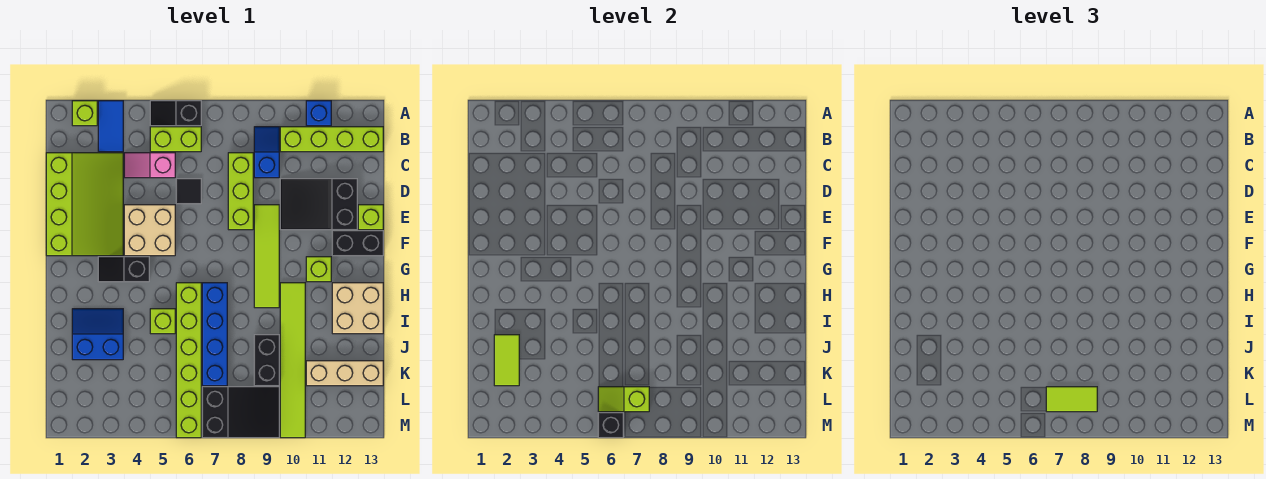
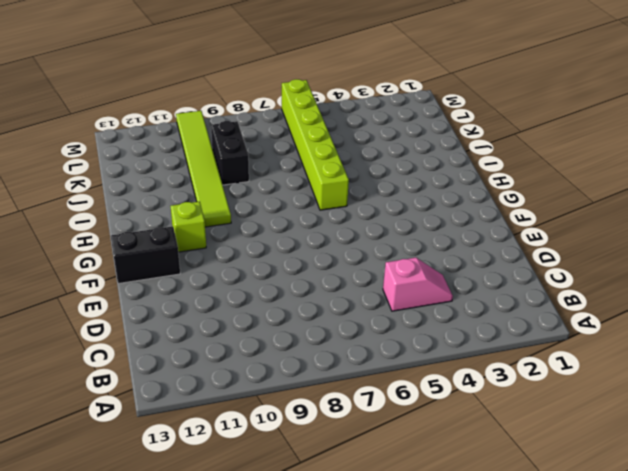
none -> lime 1x1 brick [72,101,97,126]
none -> blue 1x2 tile [98,101,123,152]
none -> black 1x2 slope [150,101,201,126]
none -> blue 1x1 brick [306,101,331,126]

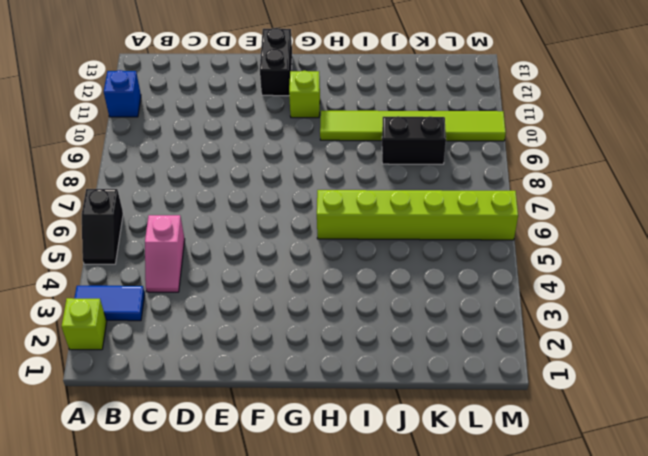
none -> lime 1x2 brick [150,127,201,152]
none -> blue 1x2 slope [254,127,279,178]
none -> lime 1x4 brick [280,127,383,152]
none -> lime 3x4 slope [46,153,123,256]

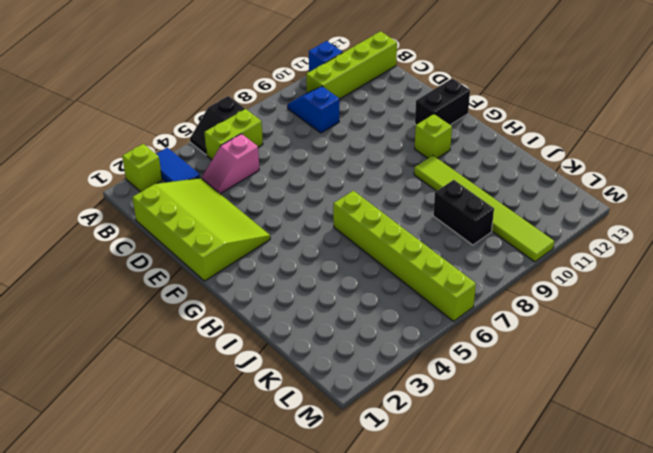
none -> lime 1x3 brick [228,153,253,230]
none -> black 1x1 tile [176,179,201,204]
none -> black 2x3 slope [280,179,357,230]
none -> tan 2x2 brick [124,205,175,256]

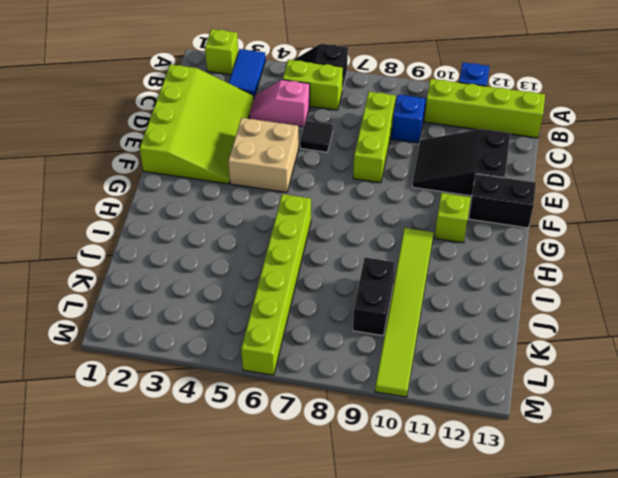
none -> lime 1x4 tile [254,205,279,308]
none -> lime 1x1 brick [358,205,383,230]
none -> black 1x2 slope [98,257,149,282]
none -> blue 1x4 brick [202,283,227,386]

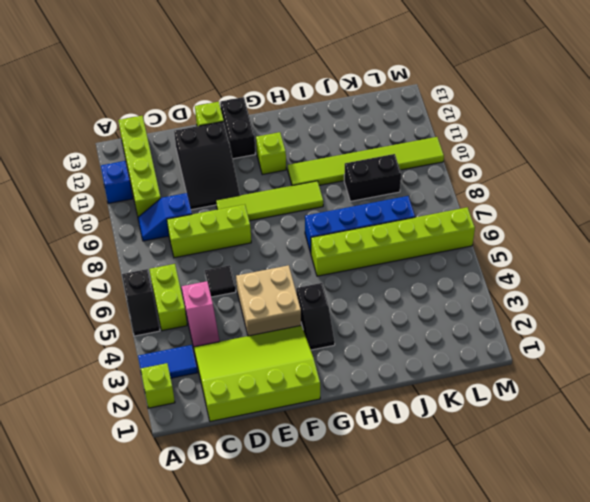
none -> tan 2x2 brick [332,283,383,334]
none -> blue 2x2 slope [72,309,123,360]
none -> lime 1x1 brick [150,309,175,334]
none -> tan 1x3 brick [306,361,383,386]

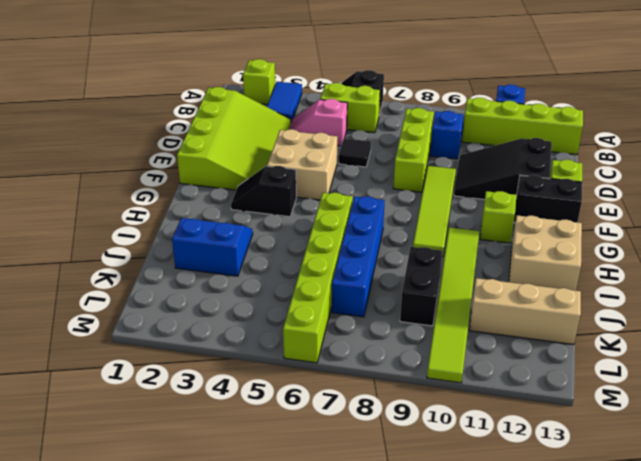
none -> lime 1x1 brick [150,309,175,334]
none -> black 2x3 slope [202,387,279,438]
none -> lime 1x2 tile [494,335,519,386]
none -> lime 1x2 slope [598,387,649,412]

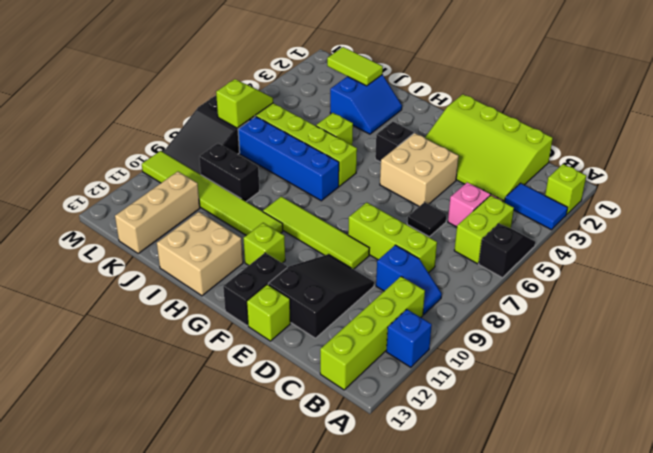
none -> black 1x1 brick [598,413,623,438]
none -> lime 1x2 tile [1046,387,1097,412]

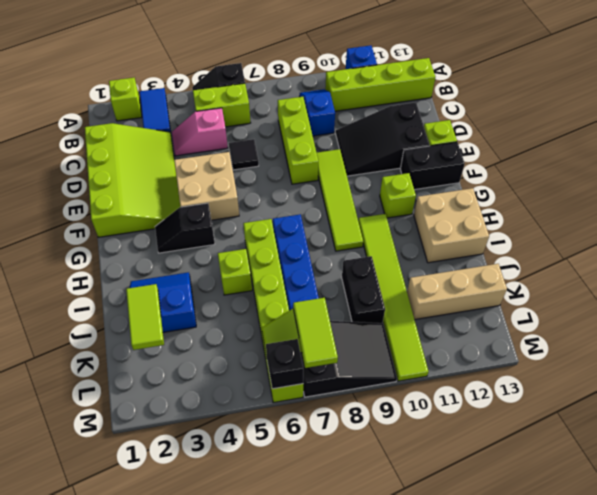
lime 1x2 tile [293,298,338,368] -> lime 1x2 tile turned to [1046,387,1097,412]

